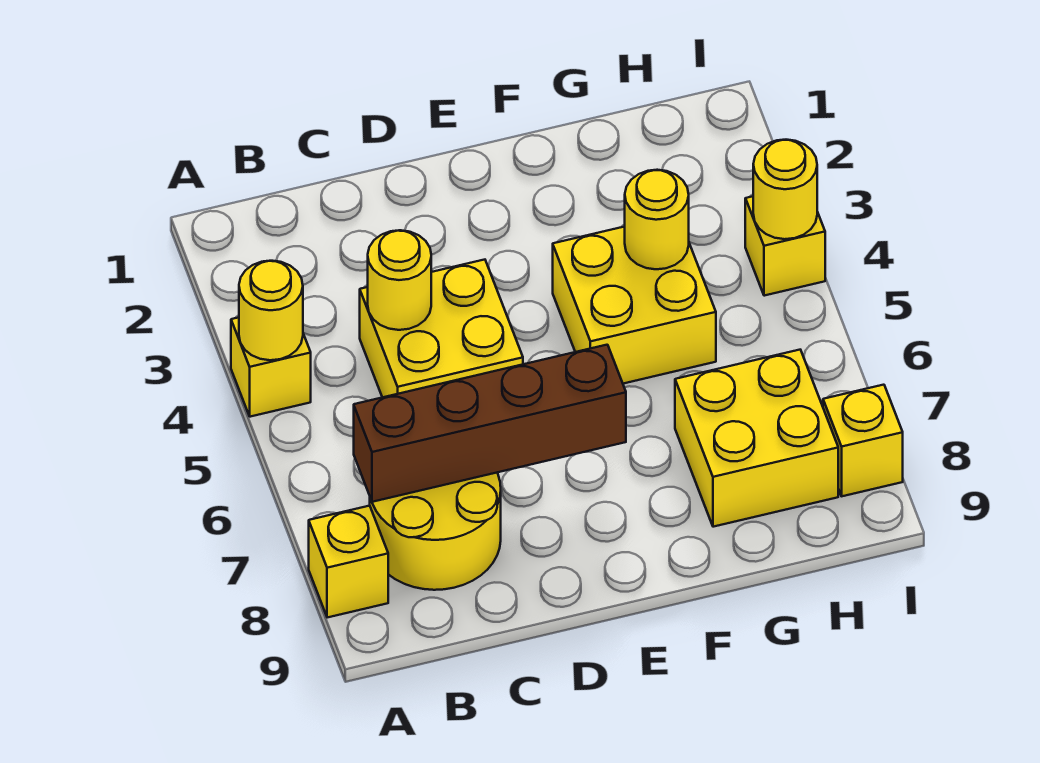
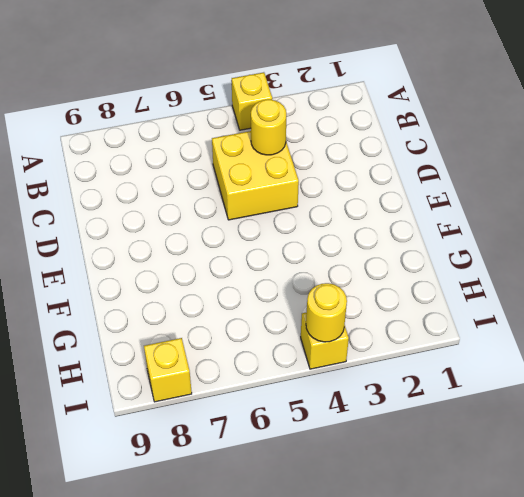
none -> yellow 1x1 brick [309,506,388,618]
none -> yellow 2x2 round brick [370,473,501,590]
none -> yellow 2x2 brick [553,227,716,384]

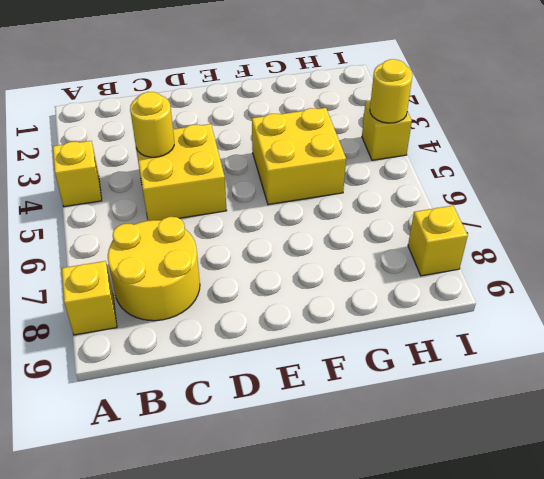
none -> yellow 2x2 brick [675,350,838,527]
none -> yellow 1x1 round brick [239,261,303,360]
none -> brown 1x4 brick [354,345,626,502]

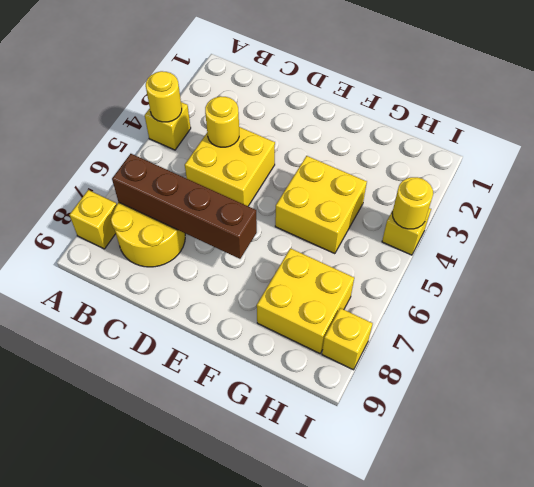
none -> yellow 1x1 round brick [625,170,689,269]

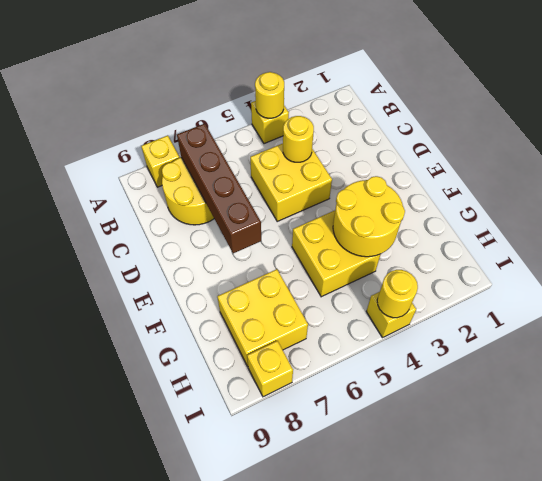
yellow 2x2 round brick [333,176,405,257] -> yellow 1x1 round brick [625,170,689,269]

